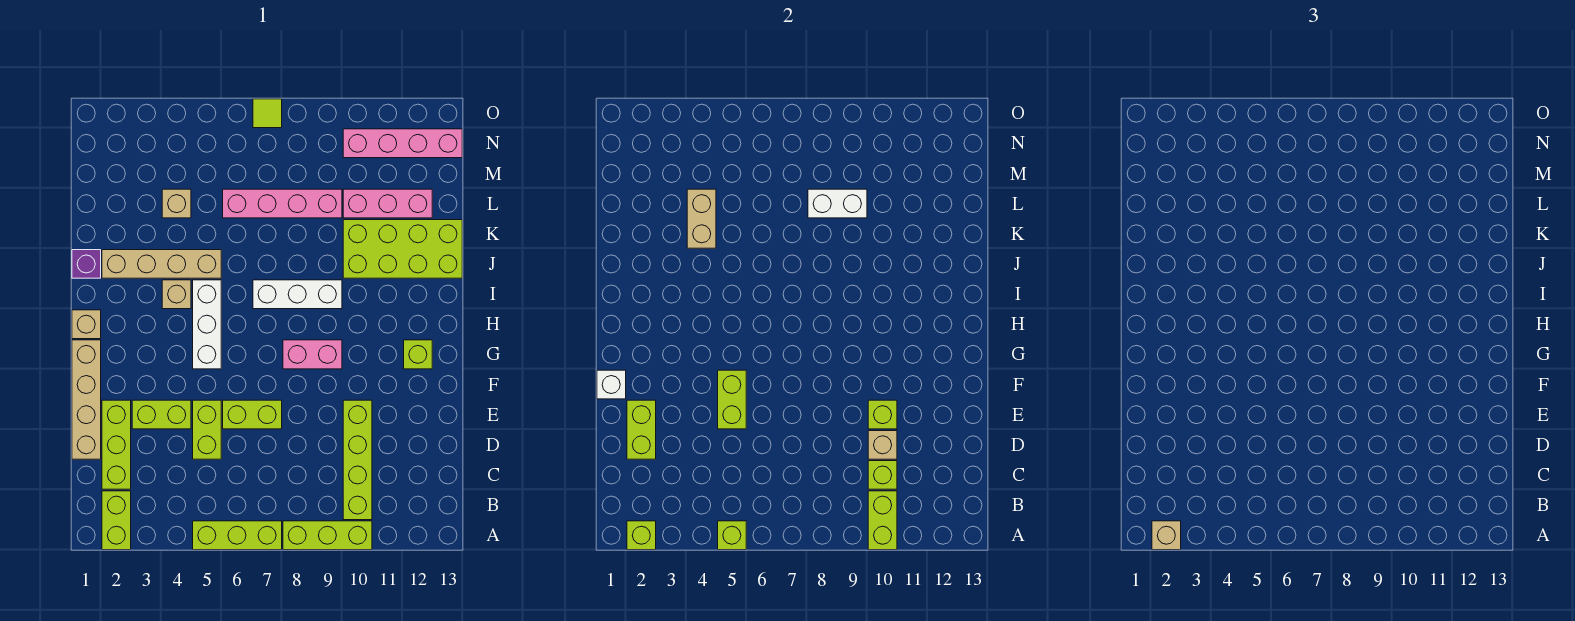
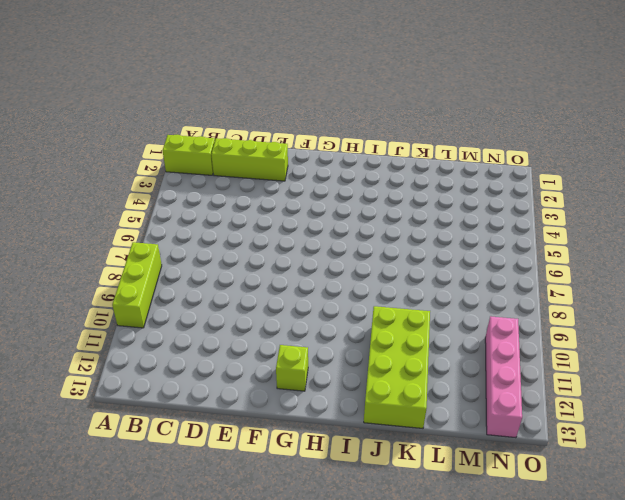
none -> lime 1x3 brick [193,521,282,550]
none -> lime 1x4 brick [343,400,372,520]
none -> tan 1x4 brick [72,340,101,459]
none -> lime 1x2 brick [193,400,221,459]

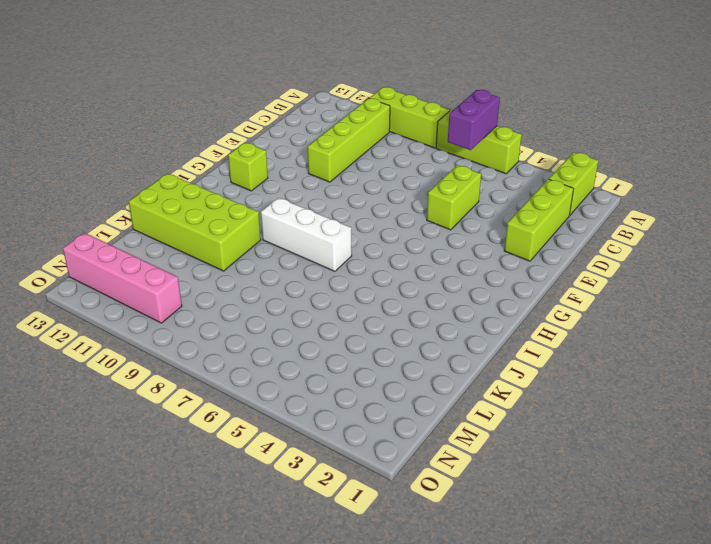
purple 1x2 brick [448,90,500,150] -> none
none -> tan 1x4 brick [72,340,101,459]
none -> lime 1x2 brick [132,400,191,429]
none -> lime 1x2 brick [223,400,282,429]
none -> white 1x3 brick [193,280,221,369]

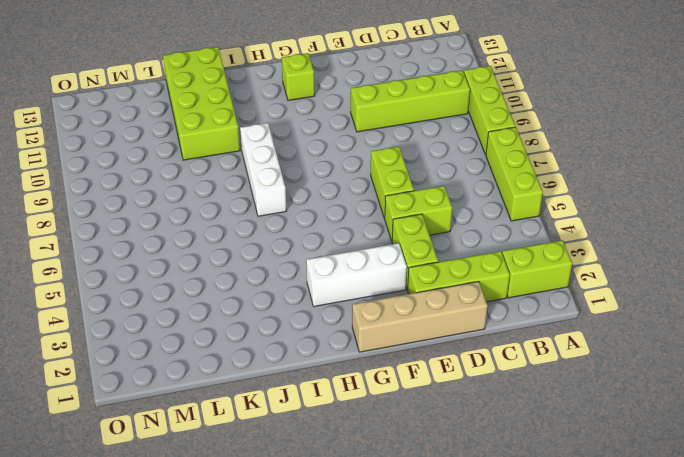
white 1x3 brick [306,243,407,306] -> white 1x3 brick moved to [193,280,221,369]
none -> pink 1x2 brick [283,340,342,369]
none -> tan 1x1 brick [72,310,101,339]
none -> tan 1x1 brick [162,280,191,309]
none -> purple 1x1 brick [72,250,101,278]

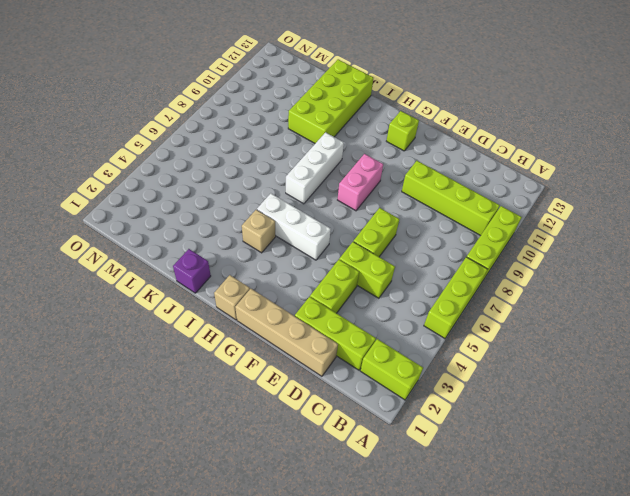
none -> tan 1x4 brick [102,250,221,278]
none -> tan 1x1 brick [162,189,191,218]
none -> pink 1x4 brick [223,189,342,218]
none -> pink 1x3 brick [343,189,432,218]

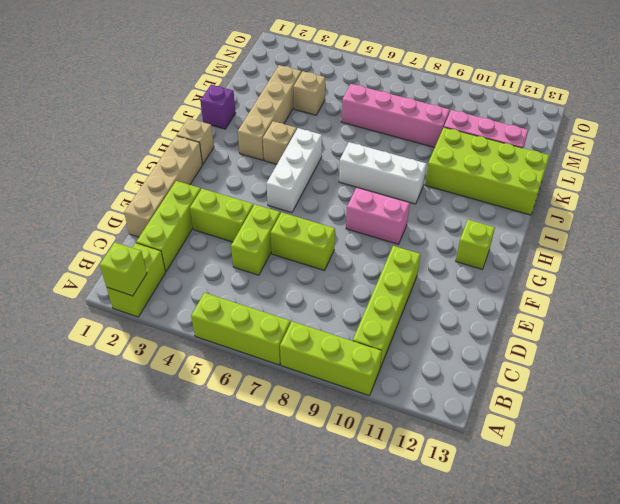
tan 1x4 brick [238,65,301,160] -> tan 1x4 brick turned to [102,250,221,278]
none -> pink 1x4 brick [343,129,462,158]
none -> lime 1x1 tile [253,99,282,128]
none -> lime 1x1 brick [718,521,746,550]
none -> lime 1x2 brick [868,491,897,550]

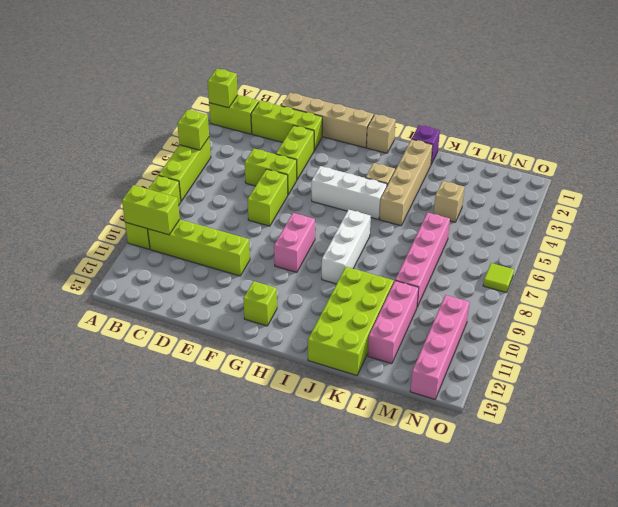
none -> lime 1x1 brick [868,461,897,489]
none -> lime 1x2 brick [627,400,656,459]
none -> tan 1x1 brick [868,431,897,459]
none -> lime 1x2 brick [718,370,746,429]

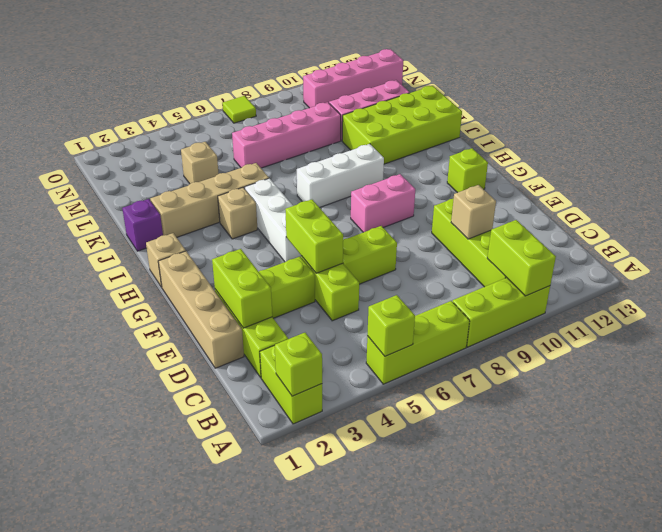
none -> lime 1x1 brick [868,461,897,489]
none -> lime 1x1 brick [868,400,897,429]
none -> white 1x1 brick [597,370,626,399]
none -> tan 1x2 brick [687,189,716,248]

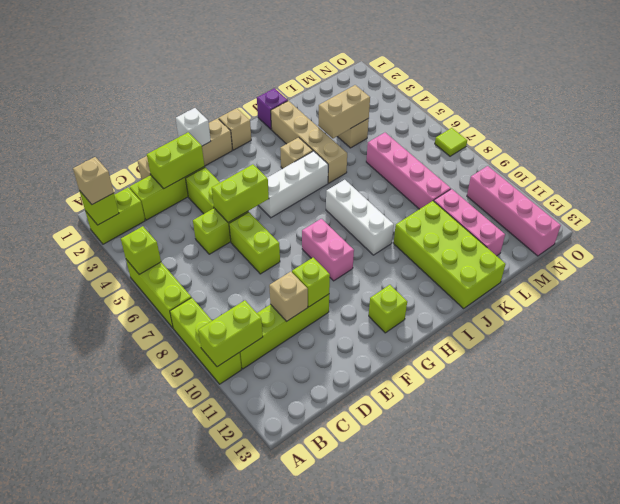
none -> lime 1x1 brick [868,461,897,489]
none -> white 1x2 brick [808,189,867,218]

